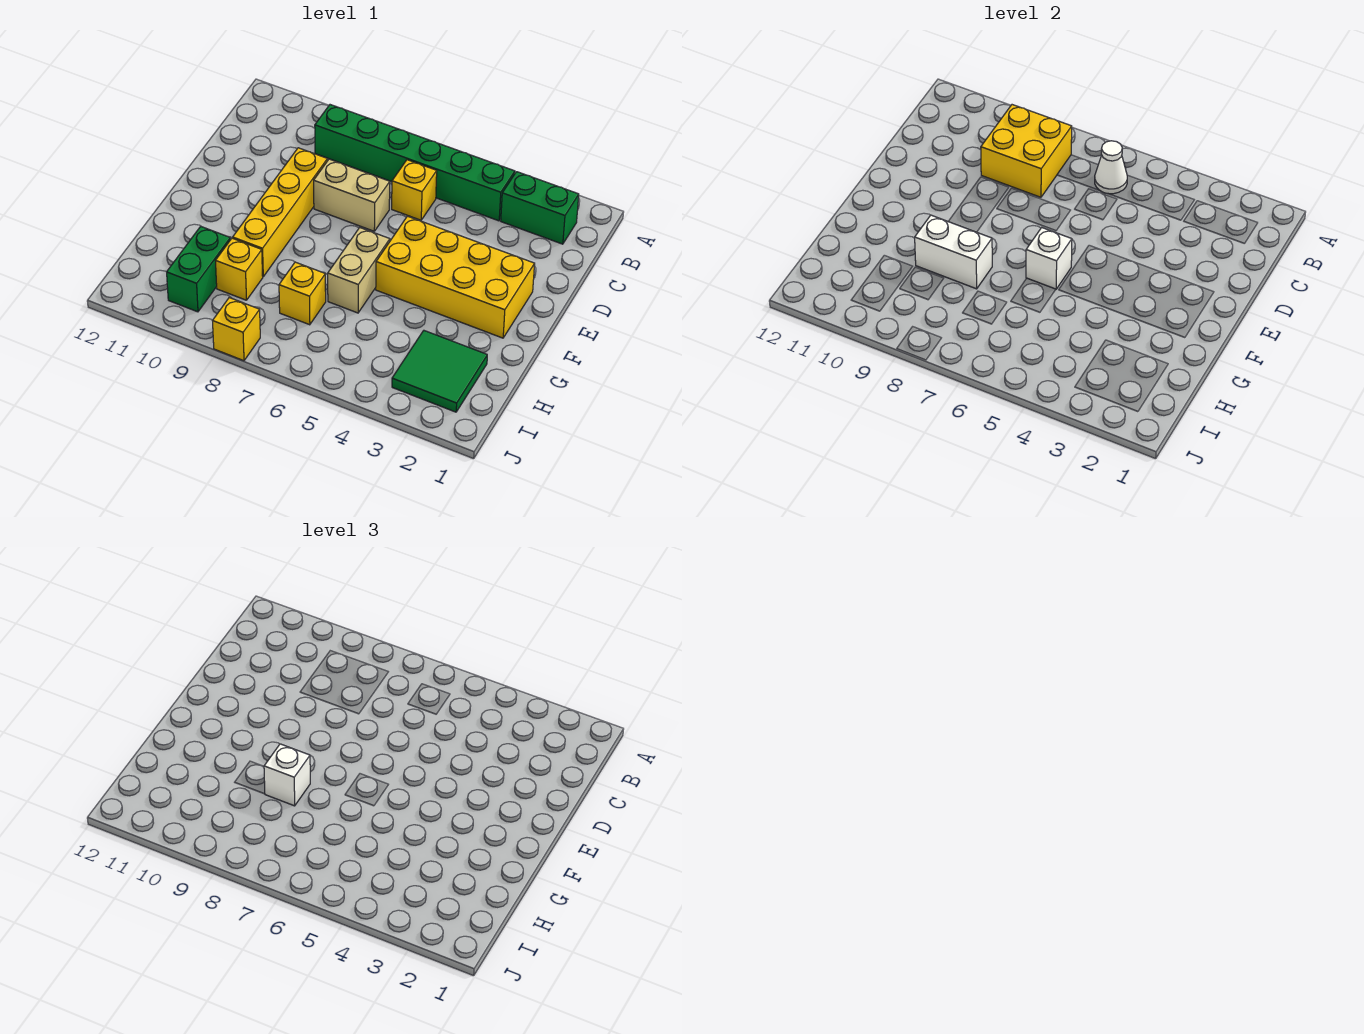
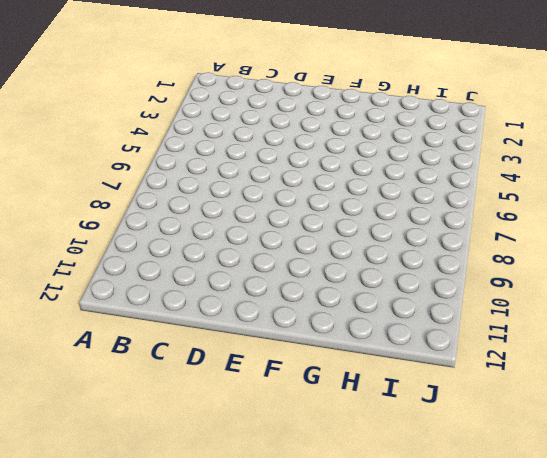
none -> green 1x2 brick [501,172,579,244]
none -> green 1x6 brick [315,105,515,221]
none -> yellow 1x1 brick [392,160,437,220]

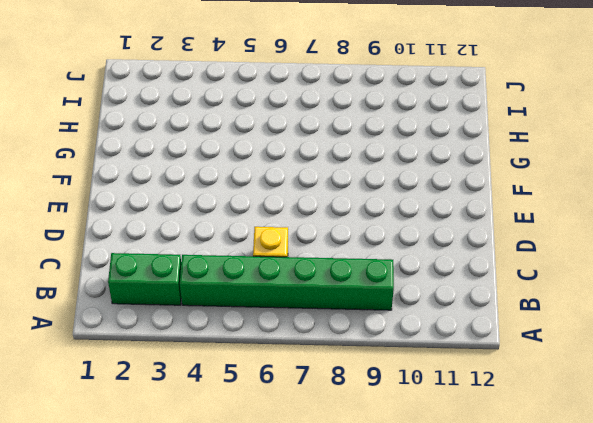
none -> tan 1x2 brick [314,159,390,231]
none -> yellow 1x4 brick [233,148,327,277]
none -> yellow 2x4 brick [376,216,535,338]

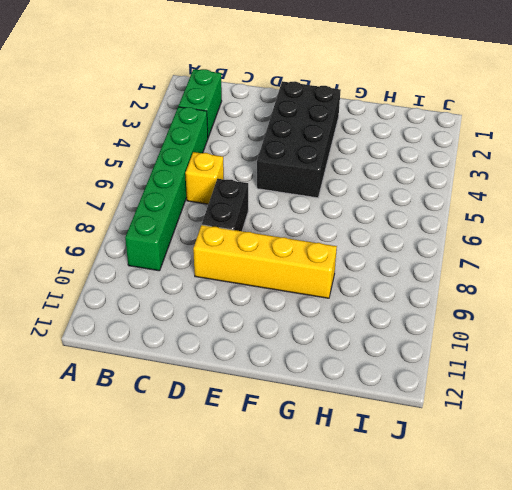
black 1x2 brick [202,179,248,231] -> tan 1x2 brick [314,159,390,231]
black 2x4 brick [257,81,341,198] -> yellow 2x4 brick [376,216,535,338]
none -> tan 1x2 brick [328,228,390,313]
none -> green 2x2 tile [392,331,487,412]
none -> yellow 1x1 brick [279,262,326,325]

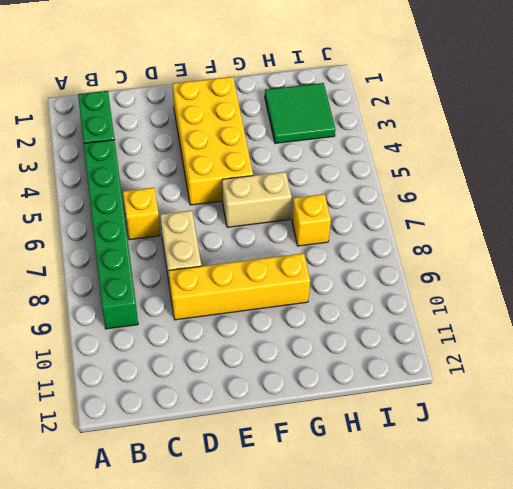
none -> yellow 1x1 brick [216,238,263,300]
none -> green 1x2 brick [167,226,230,312]
none -> yellow 1x1 brick [212,298,260,361]

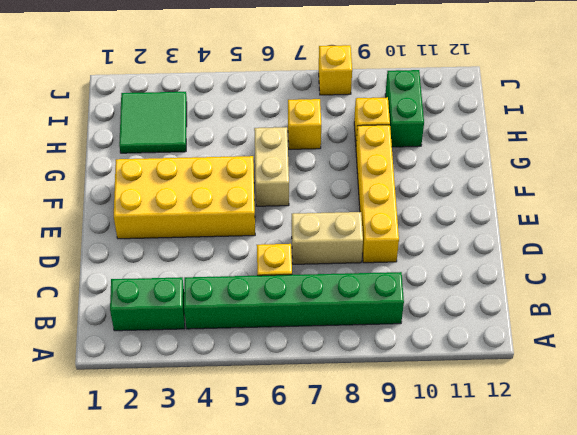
none -> white 1x1 cone [1095,141,1127,194]
none -> yellow 2x2 brick [981,105,1072,197]
none -> white 1x1 brick [1026,228,1072,289]

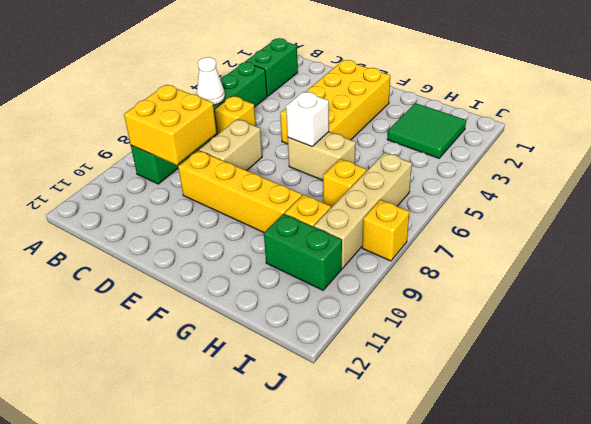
tan 1x4 brick [314,153,412,269] -> none
none -> white 1x2 brick [915,215,992,289]
none -> white 1x1 brick [264,744,310,806]

